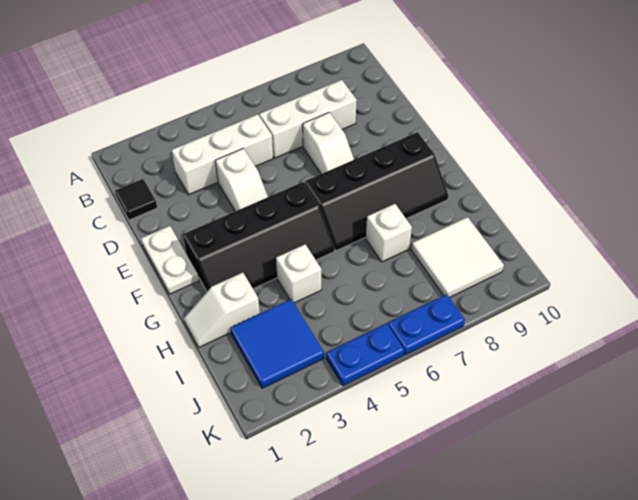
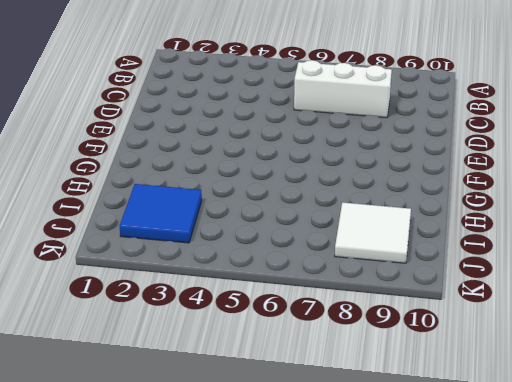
none -> black 1x1 tile [115,179,157,220]
none -> white 1x3 brick [172,114,273,195]
none -> white 1x2 slope [215,149,268,211]

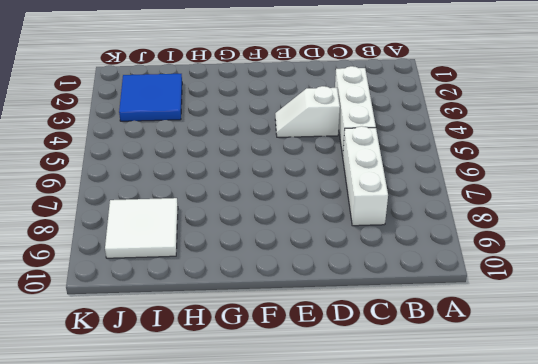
none -> black 1x1 tile [115,179,157,220]
none -> white 1x2 slope [303,112,354,174]
none -> white 1x2 plate [141,226,199,294]

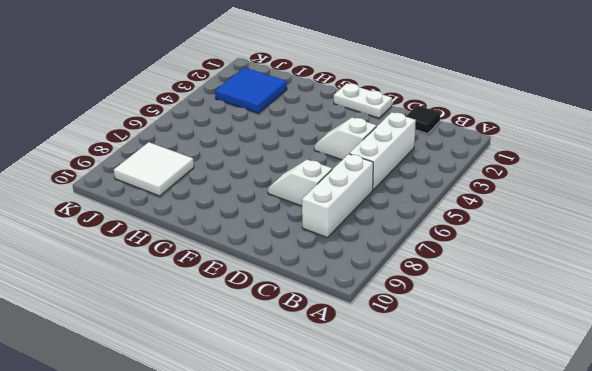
none -> black 2x4 slope [183,182,335,291]
none -> black 2x4 slope [305,132,448,251]
none -> white 1x2 slope [184,273,260,347]

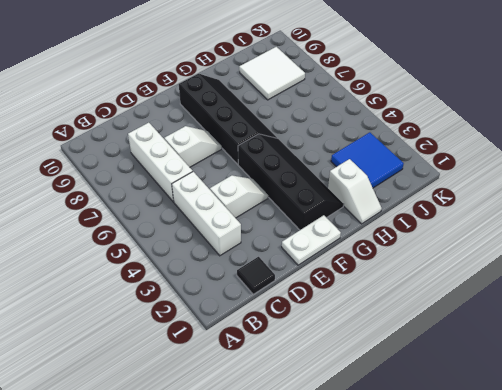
none -> white 1x1 brick [276,244,321,303]
none -> white 1x1 brick [366,204,412,262]
none -> blue 1x2 plate [326,324,404,386]

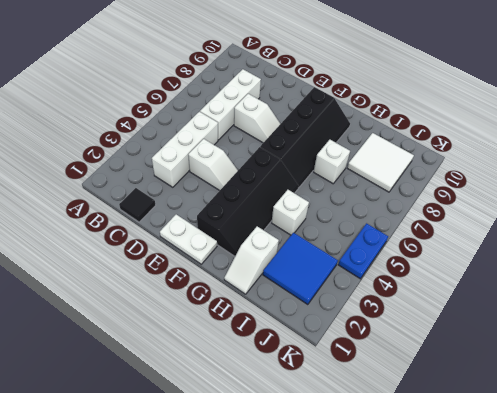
none -> blue 1x2 plate [388,294,465,355]

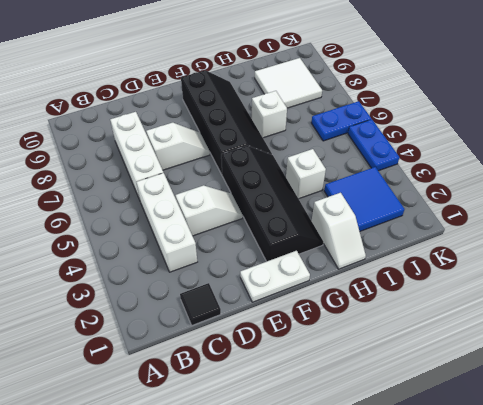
blue 1x2 plate [311,101,371,141] -> blue 1x2 plate turned to [388,294,465,355]

